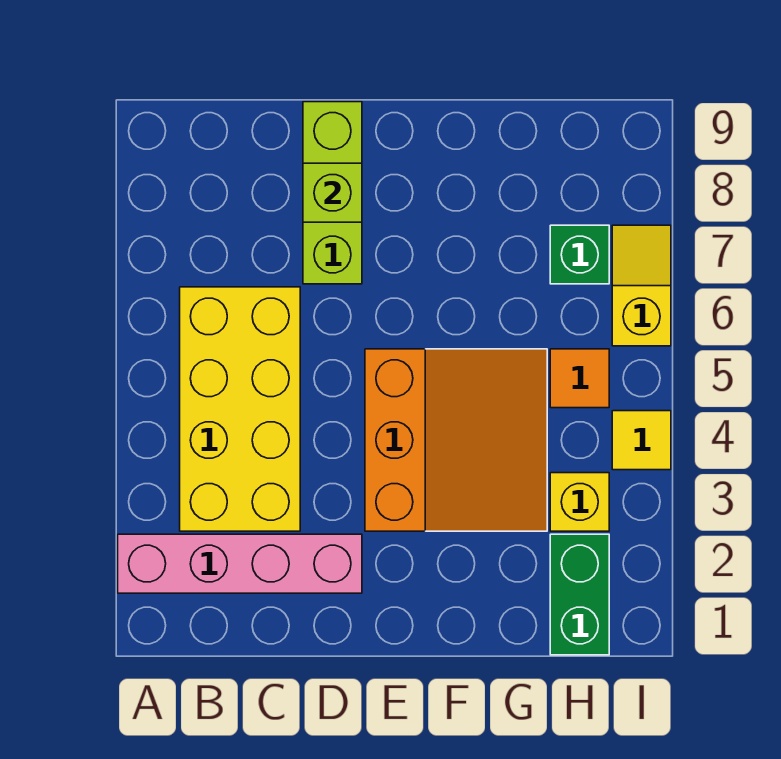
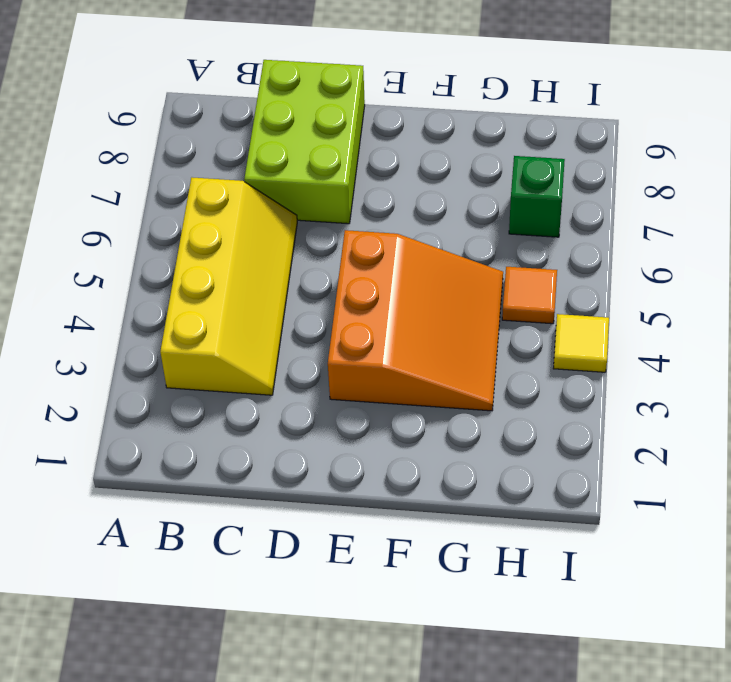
yellow 2x4 slope [160,177,297,395] -> yellow 2x4 brick [180,287,300,531]
lime 2x3 brick [244,60,365,224] -> lime 1x3 brick [303,102,362,284]
none -> pink 1x4 brick [118,534,362,593]
none -> green 1x2 brick [550,534,609,655]

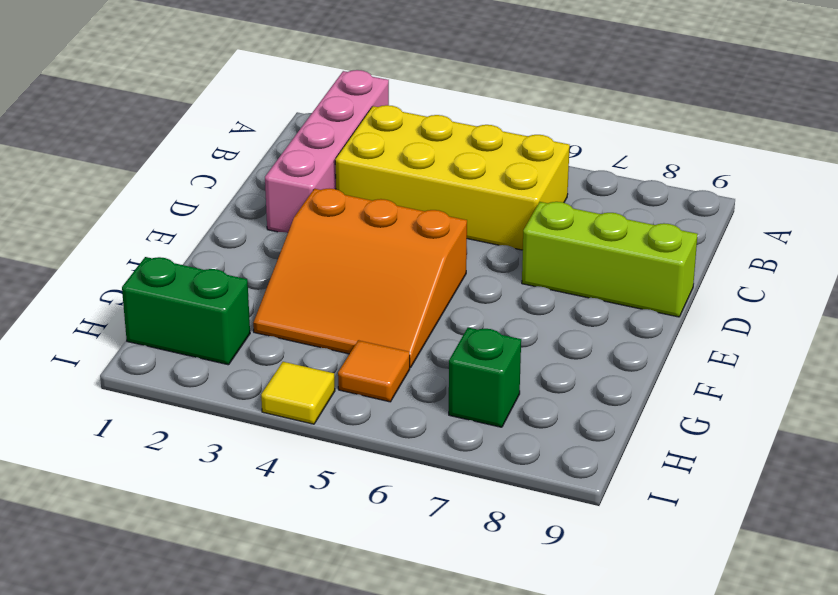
none -> yellow 1x1 brick [550,473,609,531]
none -> yellow 1x2 slope [612,225,671,346]

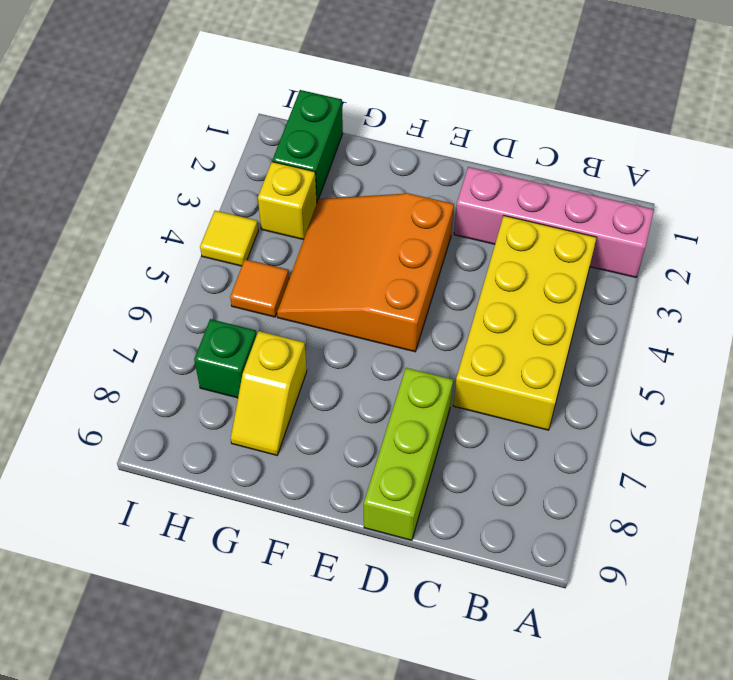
yellow 1x2 slope [231,331,307,455] -> yellow 1x2 slope moved to [612,225,671,346]
none -> lime 1x1 brick [303,163,362,222]

